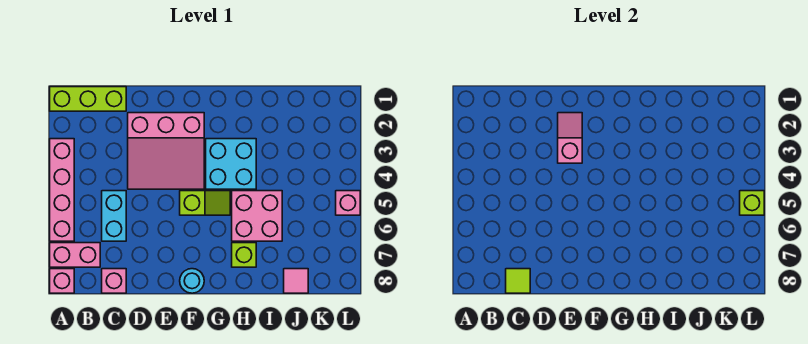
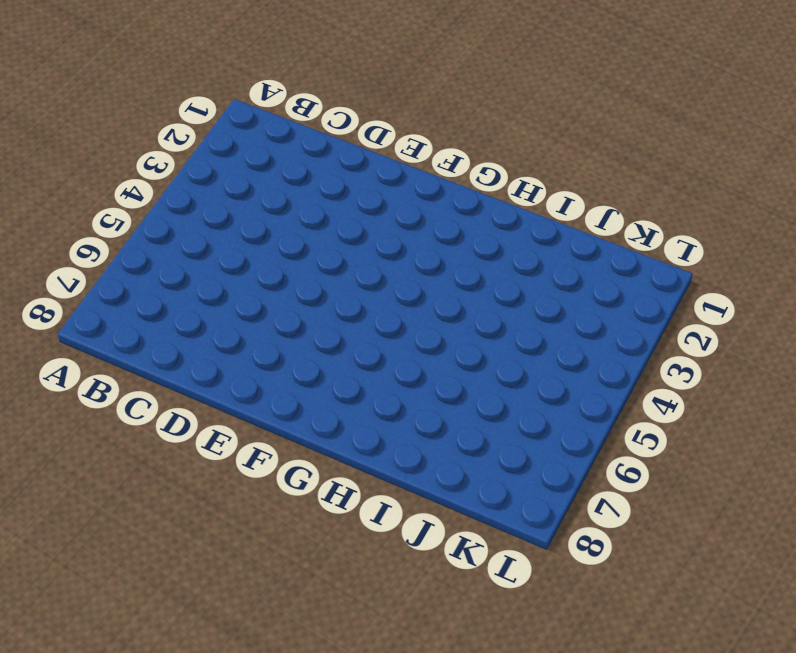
none -> lime 1x3 brick [50,87,126,111]
none -> pink 1x4 brick [50,139,74,241]
none -> pink 1x2 brick [50,243,100,267]

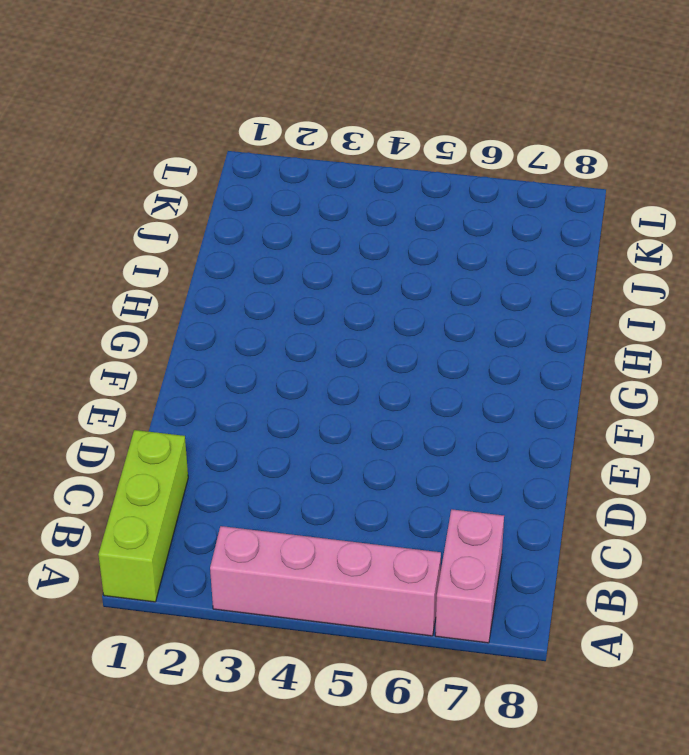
none -> pink 1x1 brick [50,269,74,293]
none -> cyan 1x2 brick [102,191,126,241]
none -> pink 1x1 brick [102,269,126,293]

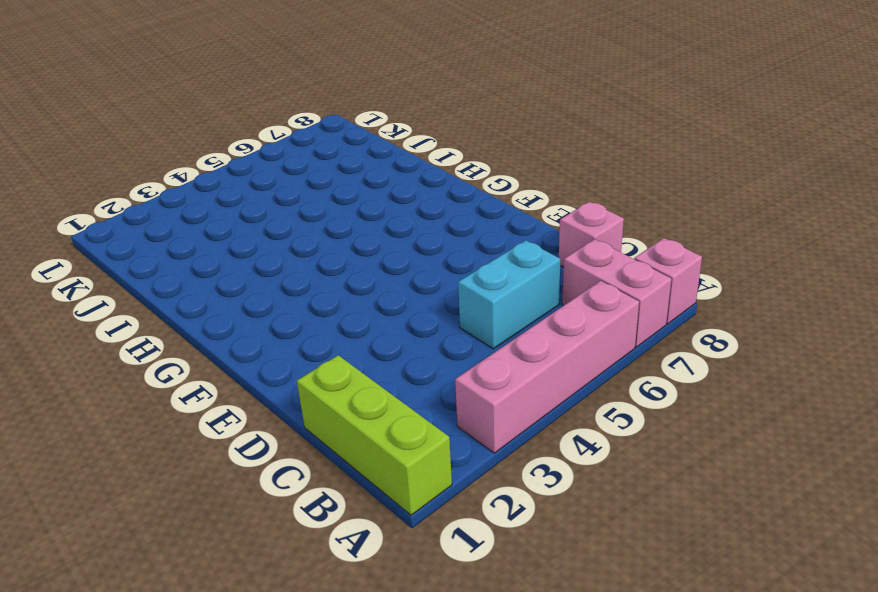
none -> pink 3x3 slope [128,113,204,189]
none -> lime 1x2 slope [180,191,230,215]
none -> cyan 1x1 round brick [180,269,204,293]

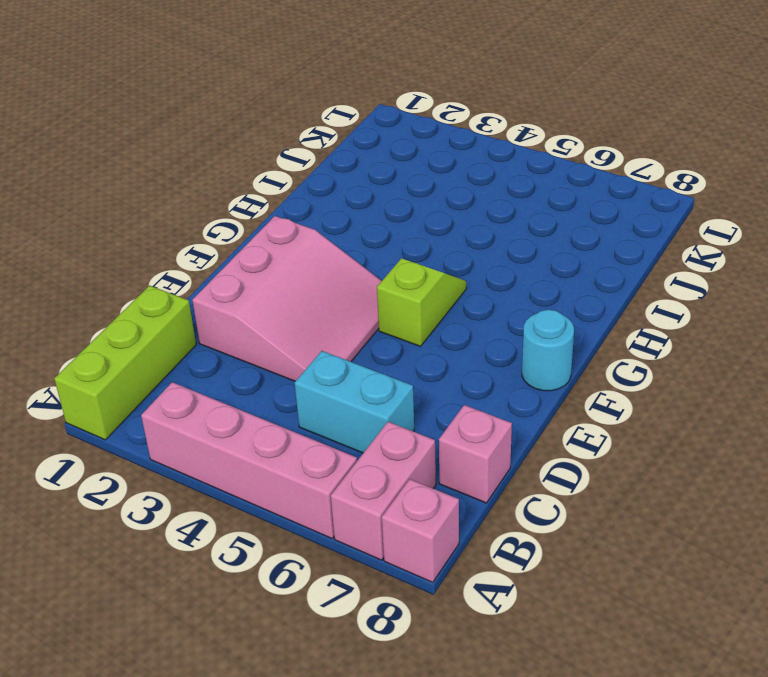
none -> cyan 2x2 brick [206,139,256,189]
none -> pink 2x2 brick [232,191,282,241]
none -> lime 1x1 brick [232,243,256,267]

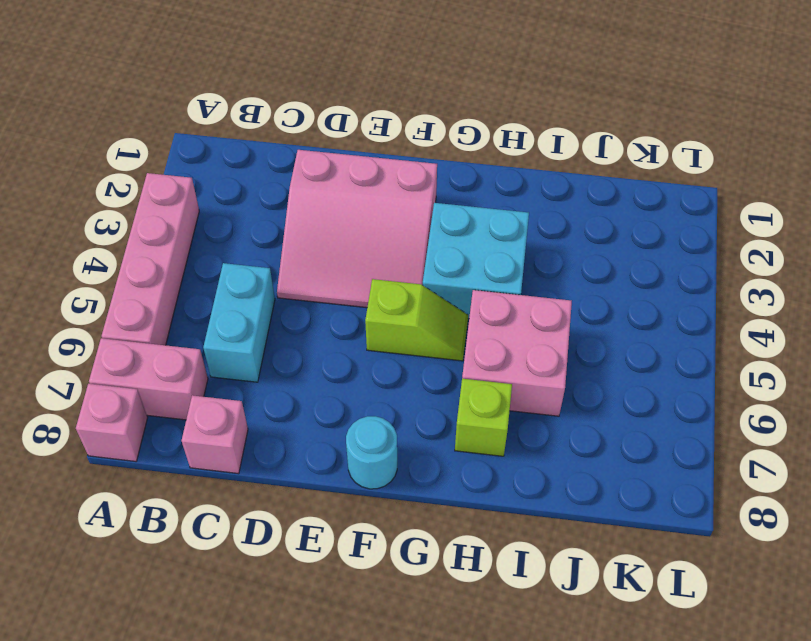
none -> lime 1x3 brick [50,87,126,111]
none -> pink 1x1 tile [284,269,308,293]
none -> pink 1x1 brick [336,191,360,215]

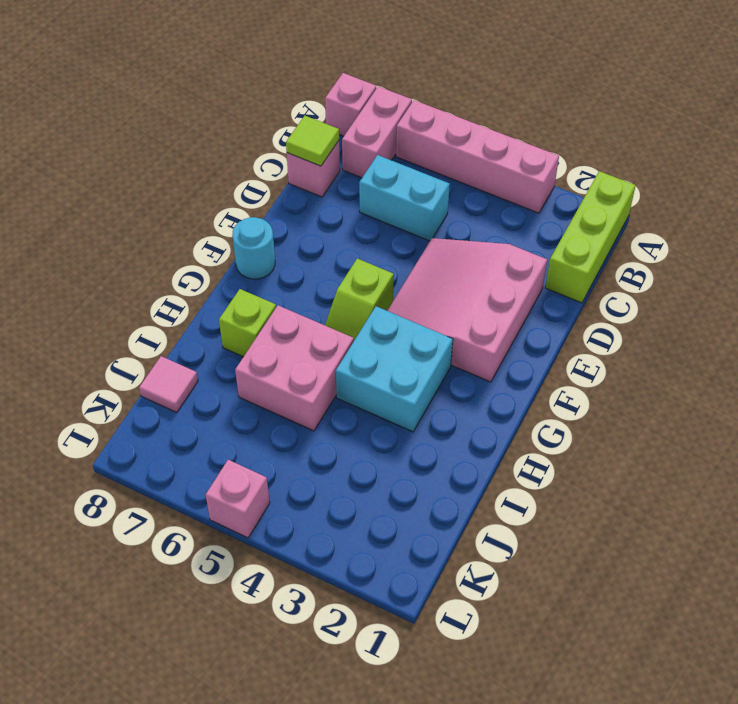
none -> pink 1x2 slope [558,113,582,163]
none -> lime 1x1 brick [740,191,764,215]

